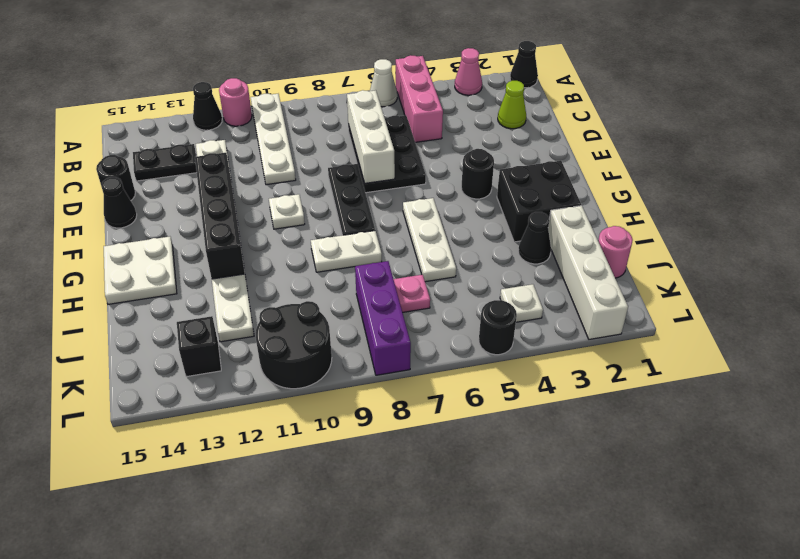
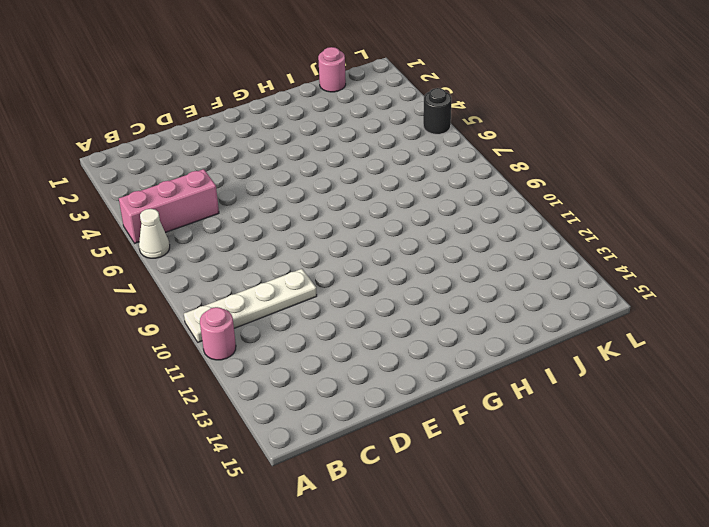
none -> black 1x1 cone [510,41,538,88]
none -> pink 1x1 cone [455,48,482,95]
none -> black 1x1 cone [193,82,222,130]
none -> lime 1x1 cone [498,81,526,129]

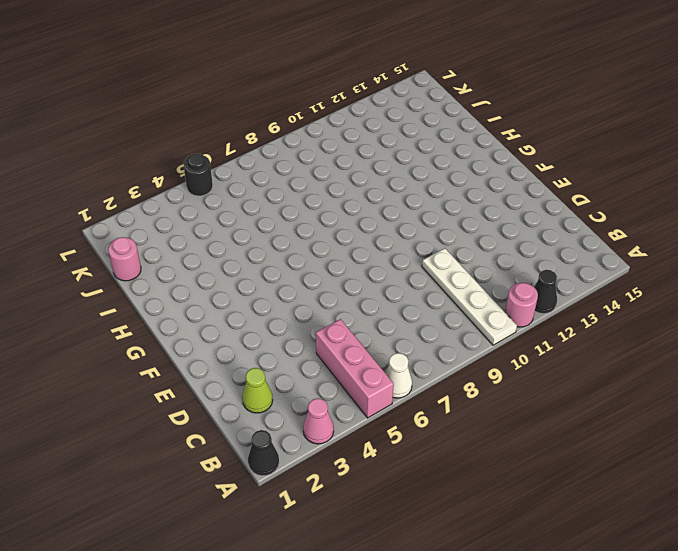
none -> black 2x3 plate [348,115,426,193]
none -> white 1x8 plate [196,140,254,342]
none -> black 1x2 plate [133,144,197,181]
none -> black 1x1 round brick [96,155,135,200]

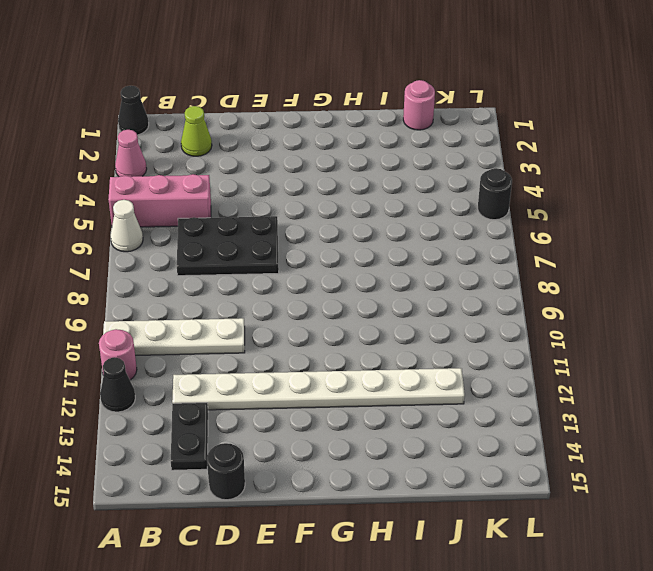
none -> black 1x3 plate [328,164,375,235]
none -> black 1x1 cone [101,177,137,228]
none -> black 1x1 round brick [461,149,494,199]
none -> white 1x1 plate [269,194,305,229]

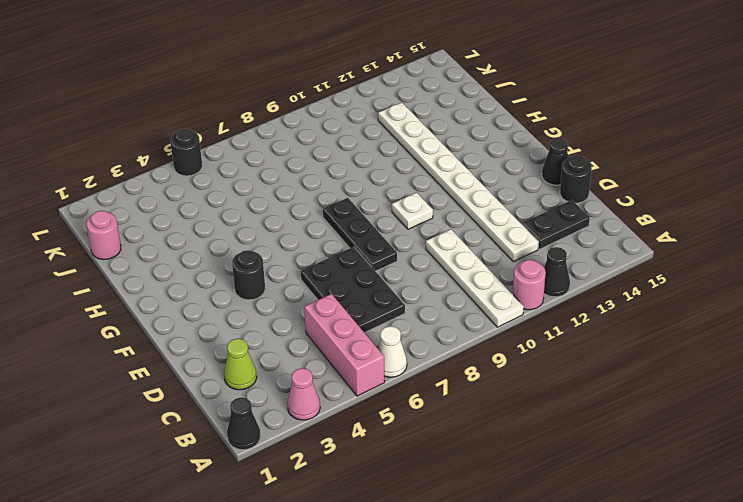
none -> black 2x2 brick [497,161,581,242]
none -> white 1x3 plate [403,198,456,282]
none -> white 2x2 plate [104,237,177,304]
none -> white 1x2 plate [311,231,382,272]

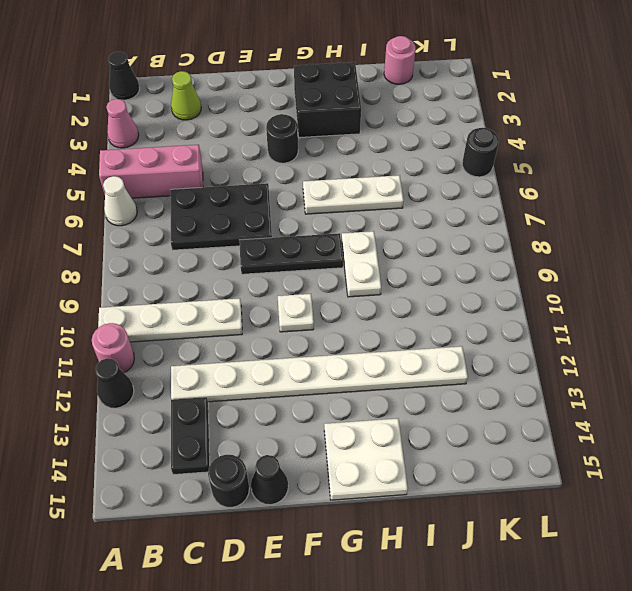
none -> white 1x4 brick [548,206,628,339]
none -> black 1x1 cone [518,212,551,264]
none -> pink 1x1 plate [393,275,430,312]
none -> purple 1x3 brick [355,261,411,375]

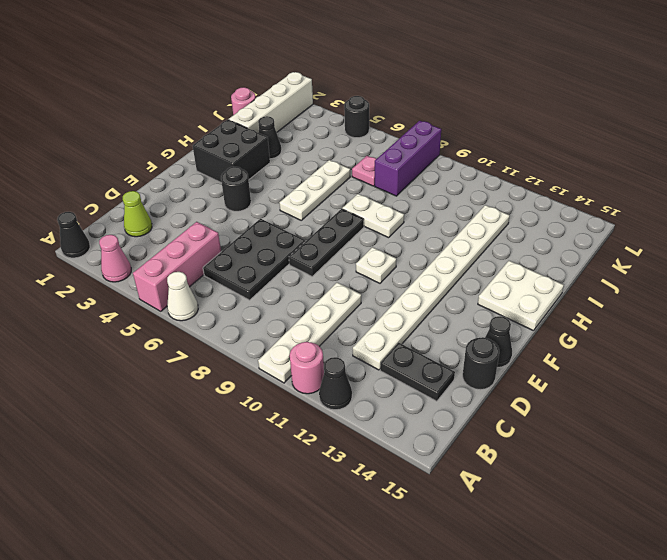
none -> white 1x1 plate [500,284,543,322]
none -> black 2x2 round brick [256,301,332,389]
none -> black 1x1 brick [177,316,221,377]
none -> white 1x3 brick [347,90,395,183]

